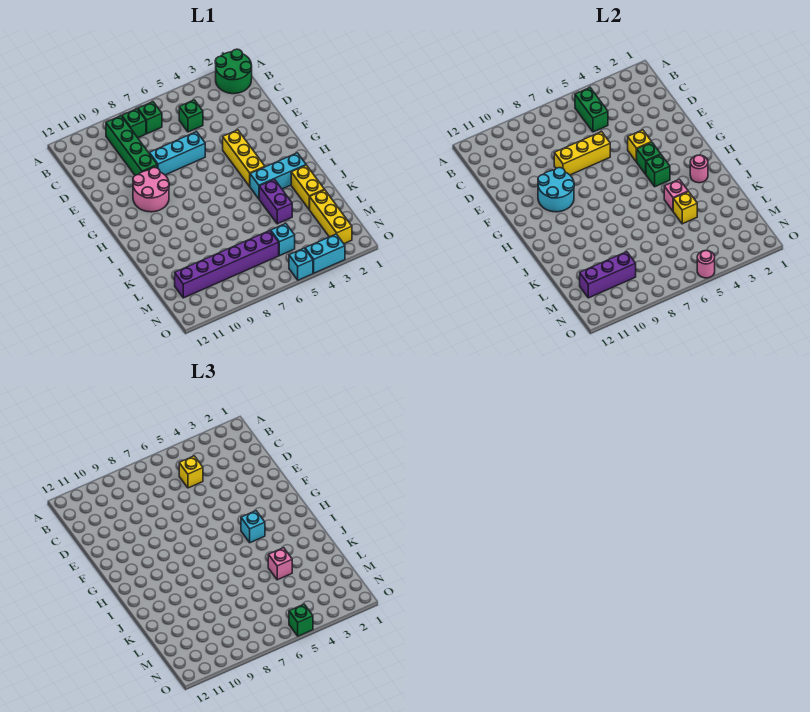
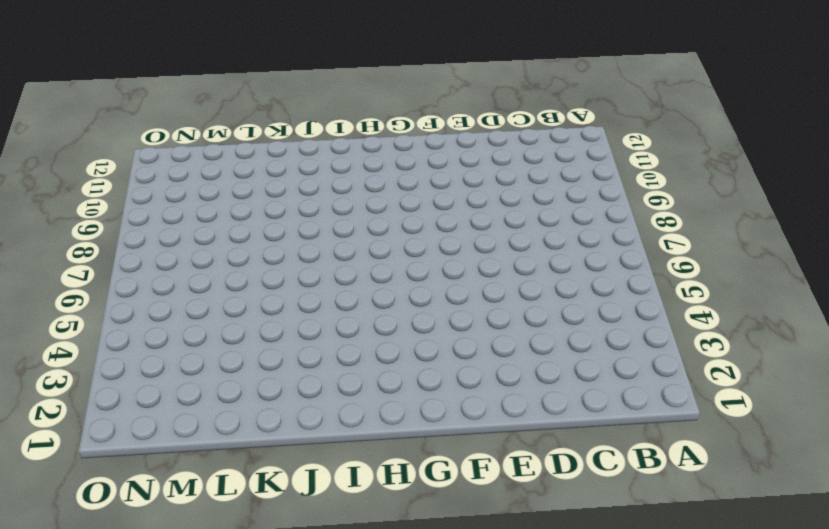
none -> green 2x2 round brick [215,49,252,94]
none -> green 1x1 brick [138,102,162,134]
none -> green 1x1 brick [122,109,146,138]
none -> green 1x4 brick [106,116,157,175]

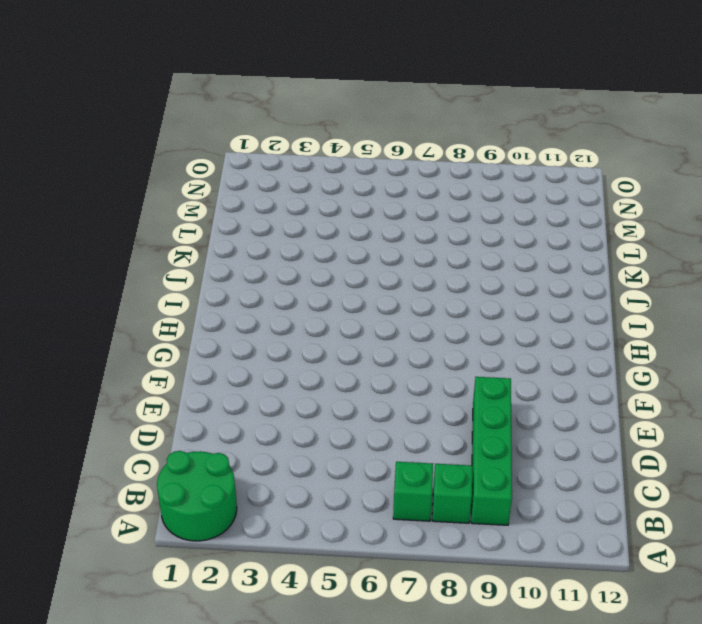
none -> green 1x1 brick [179,100,203,132]
none -> cyan 1x3 brick [149,132,205,175]
none -> yellow 1x3 brick [223,130,265,187]
none -> pink 2x2 round brick [133,168,169,212]

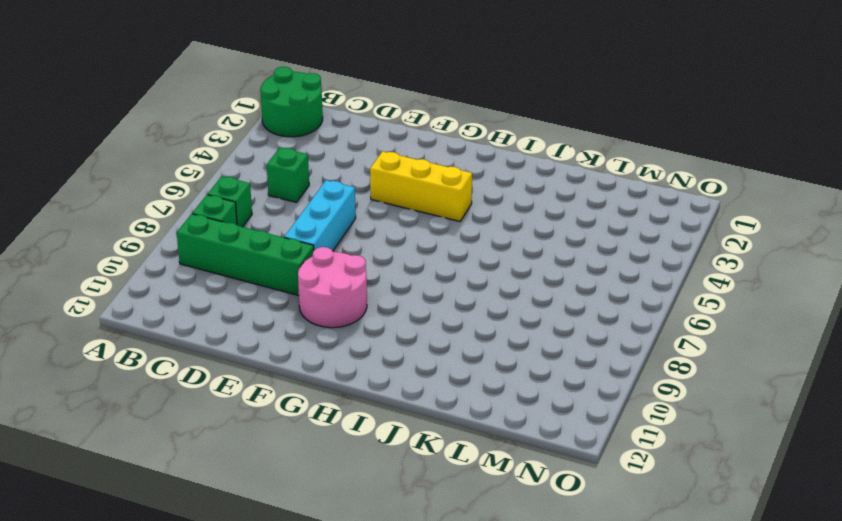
none -> cyan 1x3 brick [250,153,306,199]
none -> yellow 1x2 brick [291,165,324,209]
none -> purple 1x2 brick [259,179,292,224]
none -> yellow 1x3 brick [309,190,352,244]

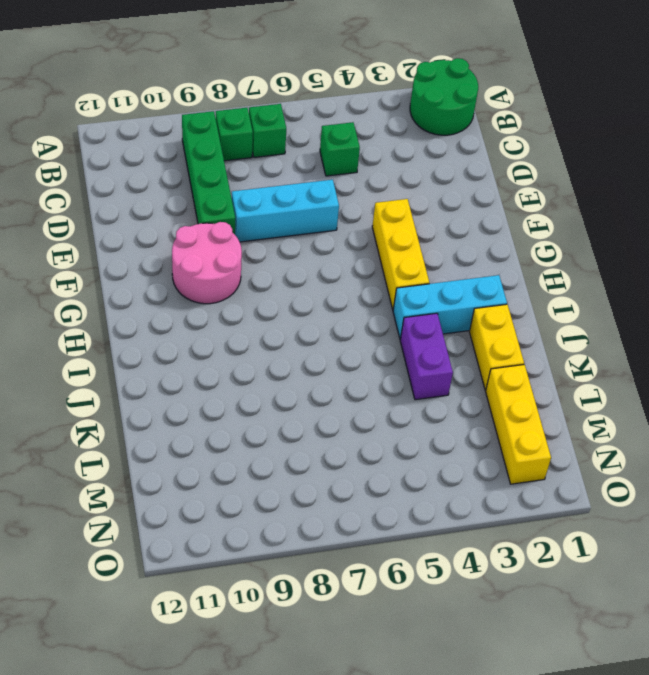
none -> cyan 1x1 brick [271,224,295,256]
none -> purple 1x6 brick [175,231,279,298]
none -> cyan 1x2 brick [305,234,345,273]
none -> cyan 1x1 brick [289,248,313,280]

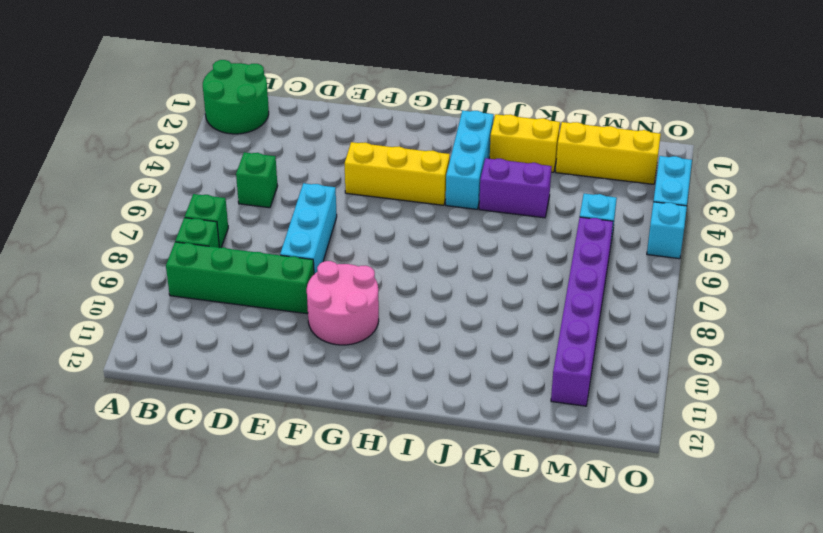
none -> green 1x2 brick [575,88,608,132]
none -> yellow 1x3 brick [554,132,610,175]
none -> yellow 1x1 brick [628,130,651,162]
none -> cyan 2x2 round brick [538,168,574,212]

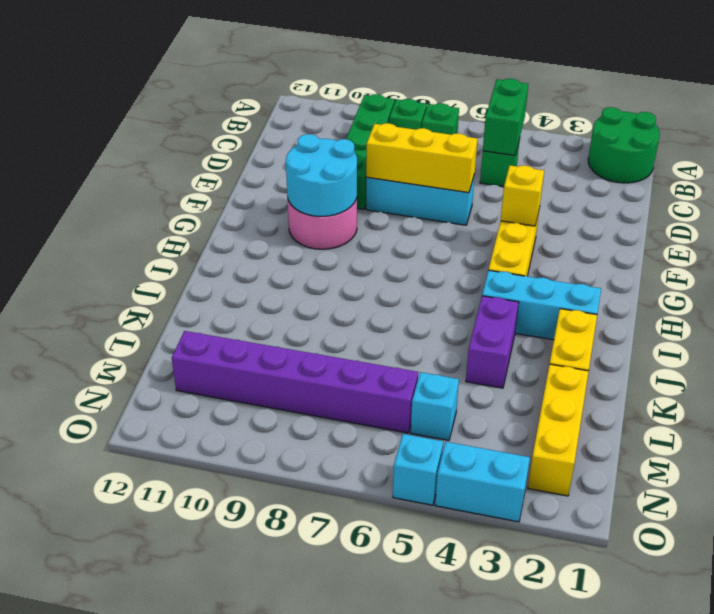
none -> green 1x1 brick [637,142,661,174]
none -> green 1x1 brick [646,155,670,187]
none -> pink 1x1 round brick [690,155,708,183]
none -> pink 1x1 brick [664,179,688,211]

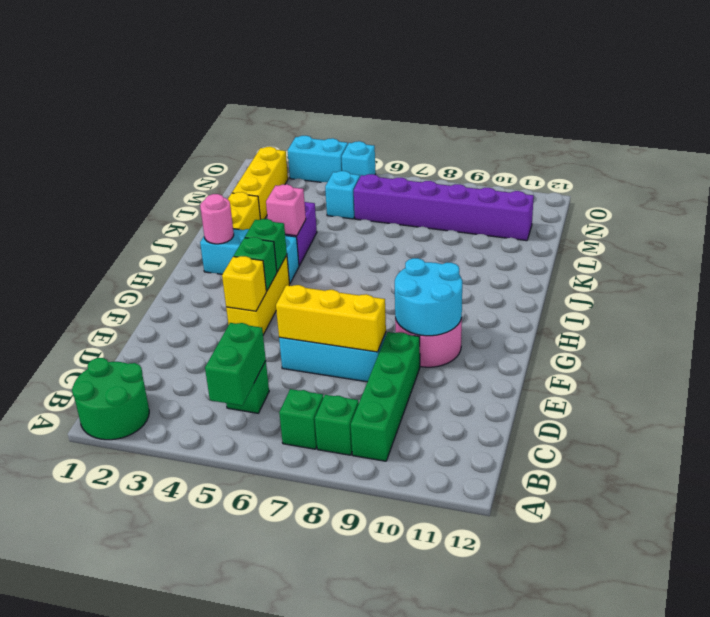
none -> yellow 1x1 brick [673,192,697,224]
none -> purple 1x3 brick [580,252,636,298]
none -> pink 1x1 round brick [697,251,715,278]
none -> yellow 1x1 brick [179,456,203,488]

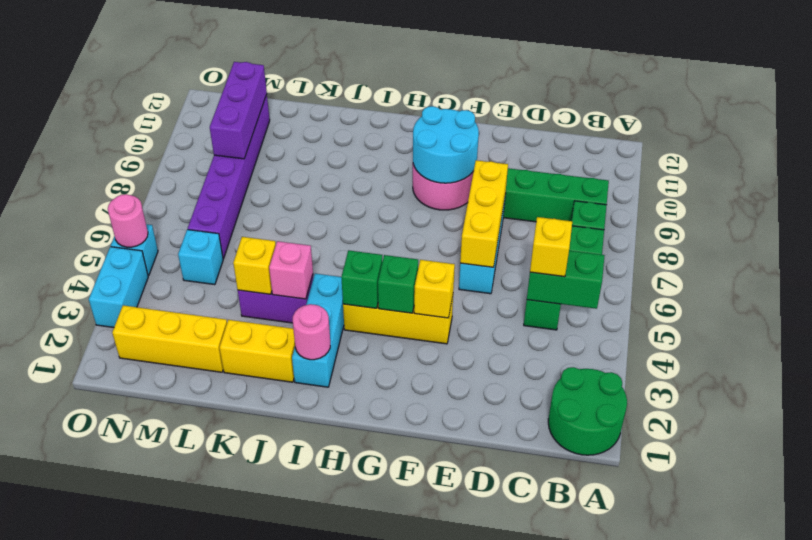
none -> cyan 1x1 brick [241,511,265,543]
none -> pink 1x1 brick [268,548,292,580]
none -> green 1x1 brick [289,604,313,636]

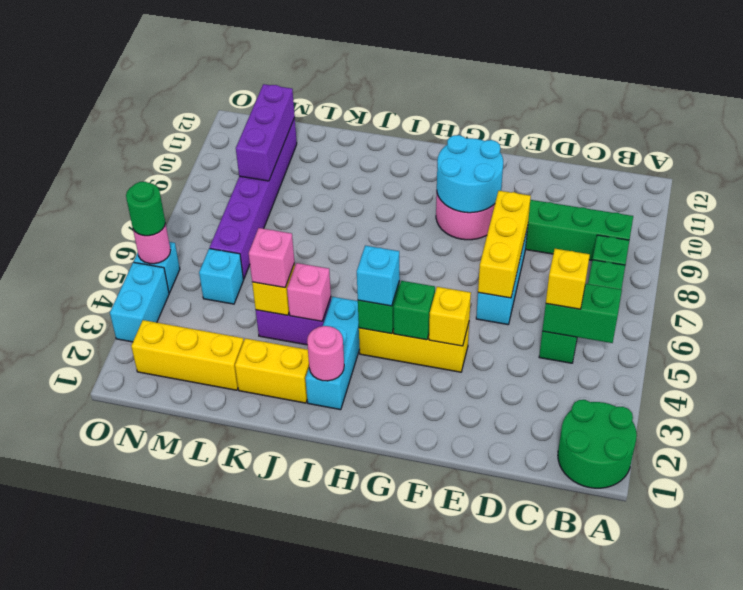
green 1x1 round brick [126,182,165,236] -> green 1x1 brick [289,604,313,636]

